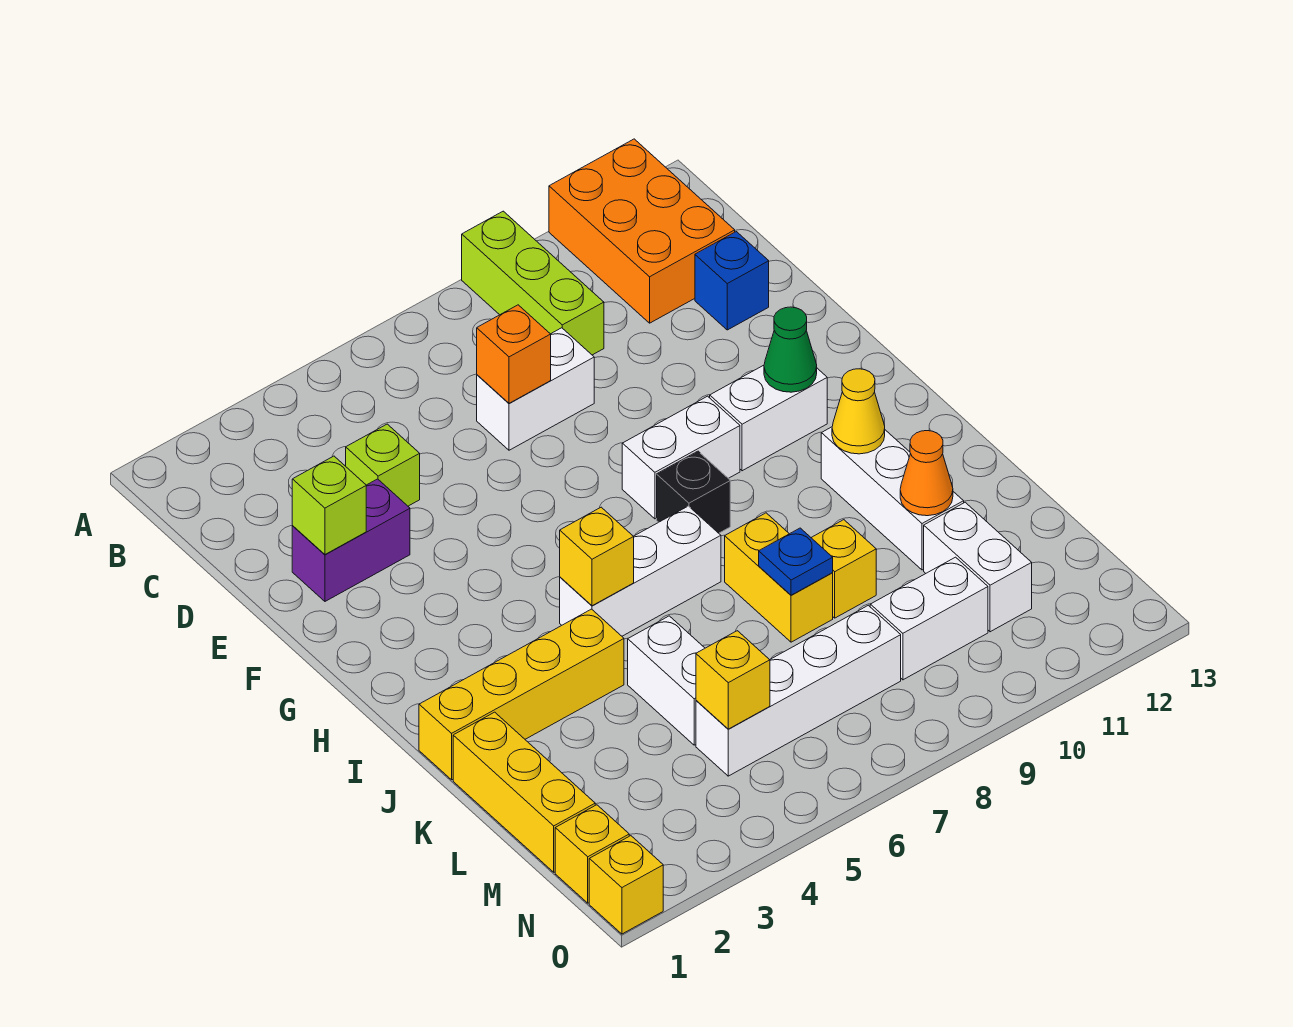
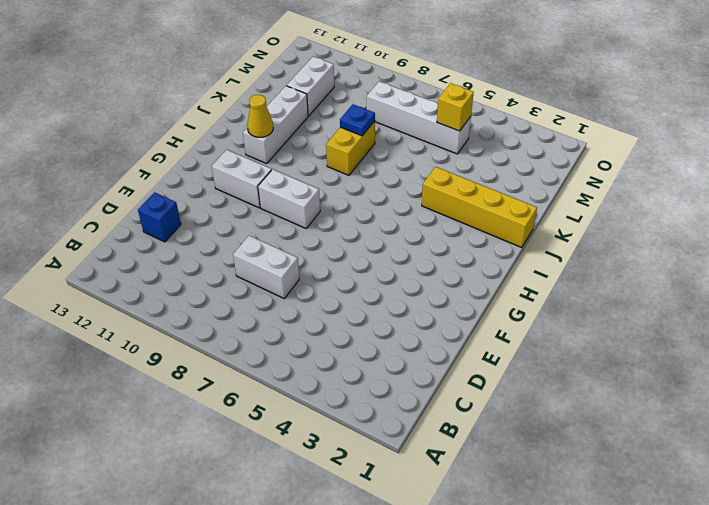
none -> lime 1x3 brick [462,211,604,355]
none -> orange 2x3 brick [549,139,735,323]
none -> lime 1x1 brick [346,424,420,506]

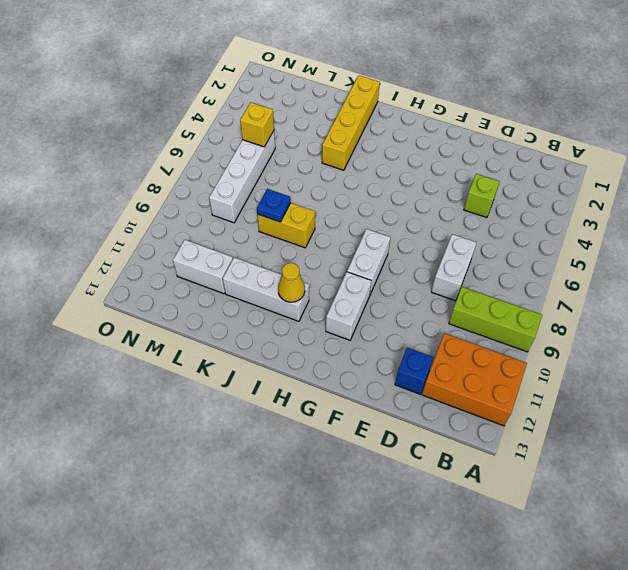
none -> purple 1x2 brick [292,479,410,601]
none -> black 1x1 brick [657,451,730,533]
none -> white 1x3 brick [560,506,721,636]

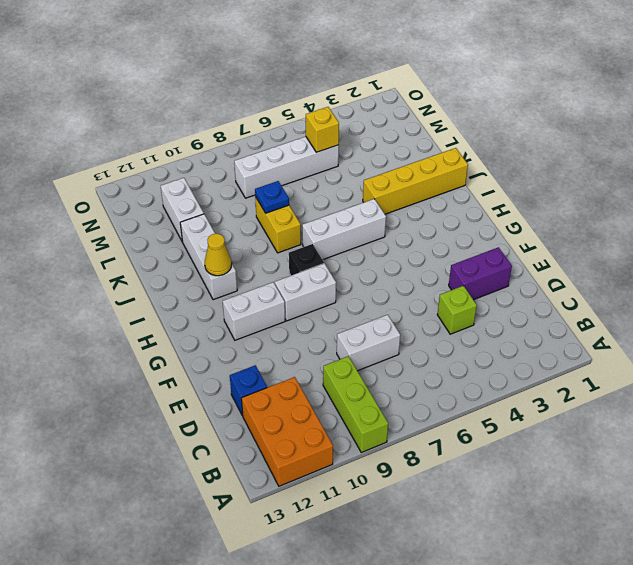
none -> yellow 1x3 brick [453,712,595,872]
none -> white 1x2 brick [628,616,705,745]
none -> yellow 1x1 brick [811,520,876,618]

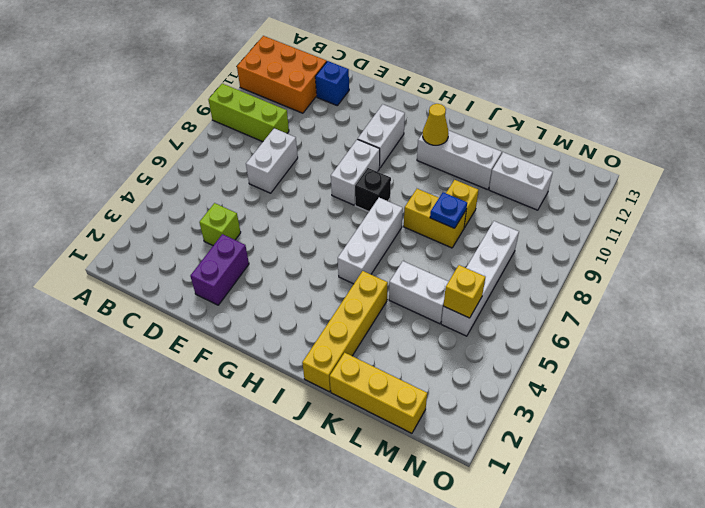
none -> white 1x2 brick [870,557,988,680]
none -> yellow 1x1 brick [555,805,629,903]
none -> yellow 1x1 brick [589,836,663,934]

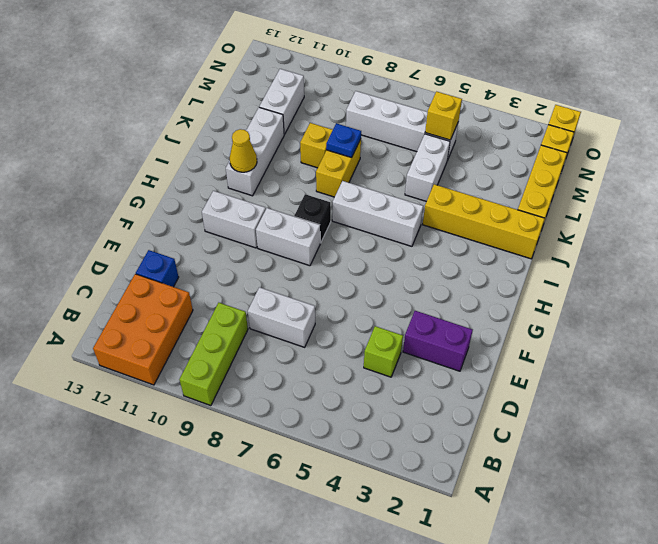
none -> white 1x2 brick [870,557,988,680]
none -> orange 1x1 brick [477,305,551,403]
none -> lime 1x1 brick [292,456,366,554]

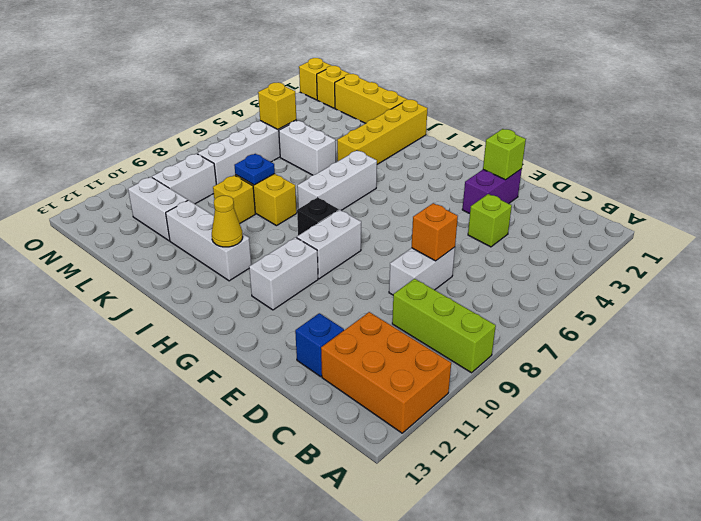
none -> green 1x1 cone [764,307,817,392]
none -> yellow 1x1 brick [560,507,634,606]
none -> orange 1x1 cone [900,431,953,516]

